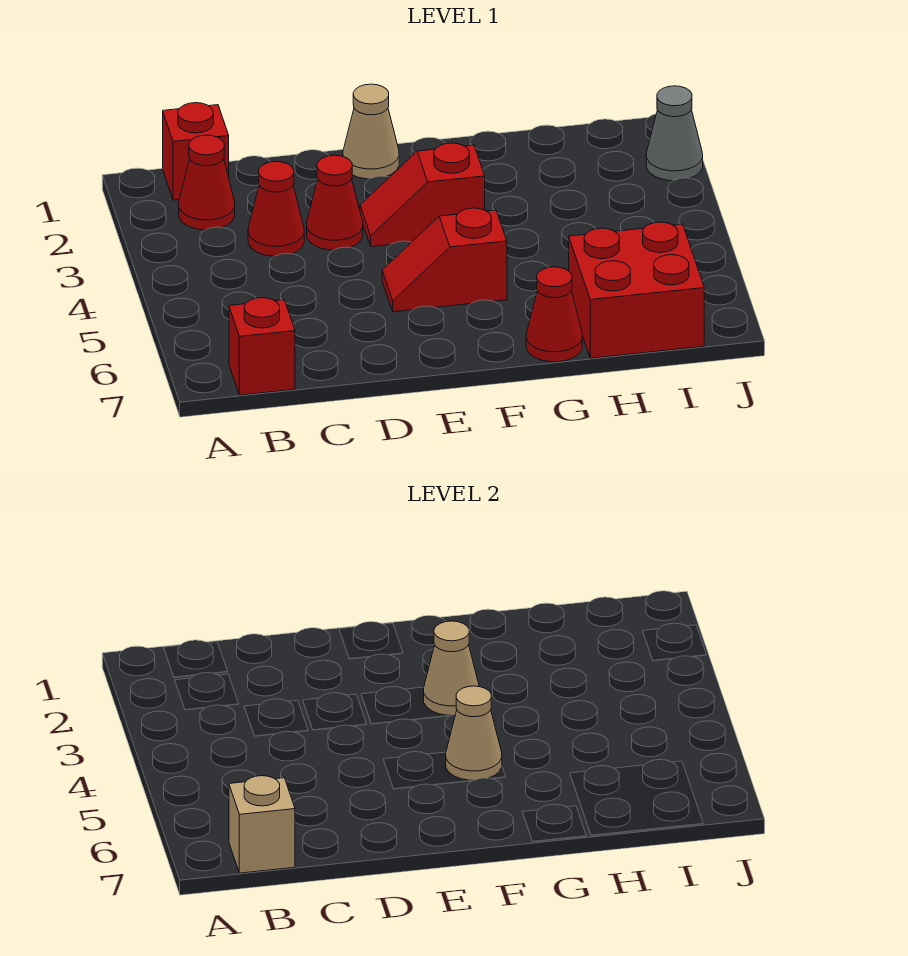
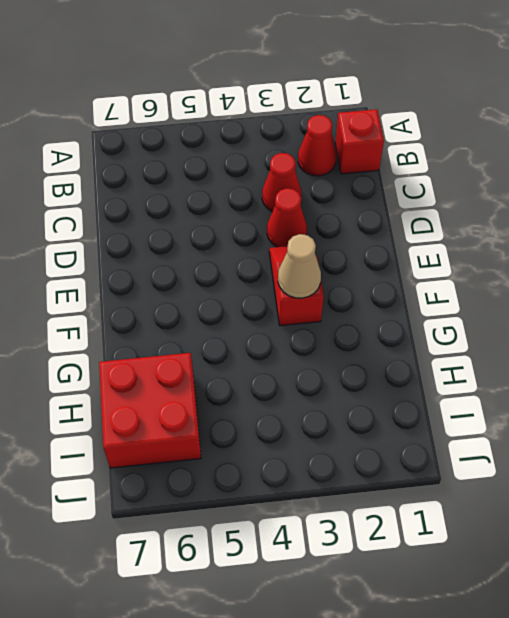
none -> red 1x1 brick [229,298,295,395]
none -> tan 1x1 cone [343,84,399,179]
none -> red 1x2 slope [382,208,507,312]

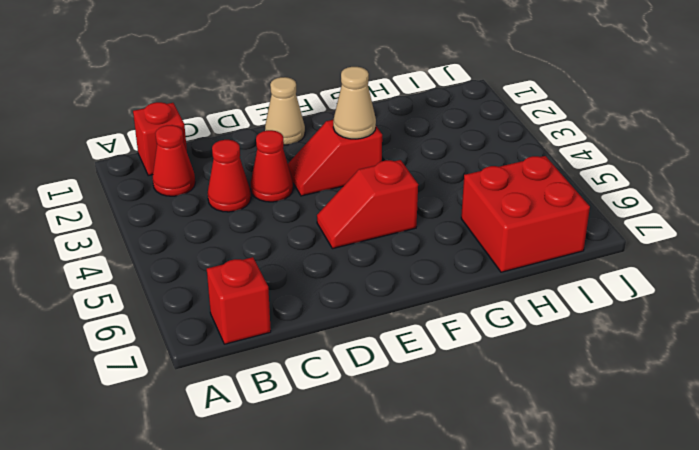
none -> red 1x1 cone [526,267,582,362]
none -> grey 1x1 cone [646,86,703,181]
none -> tan 1x1 brick [229,776,295,873]

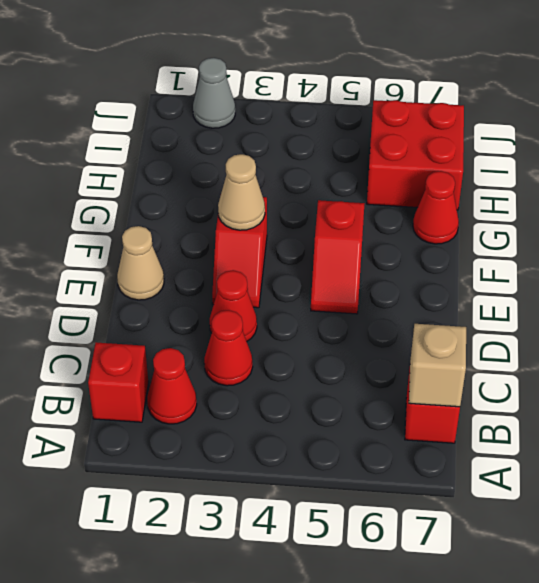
none -> tan 1x1 cone [446,686,502,780]

